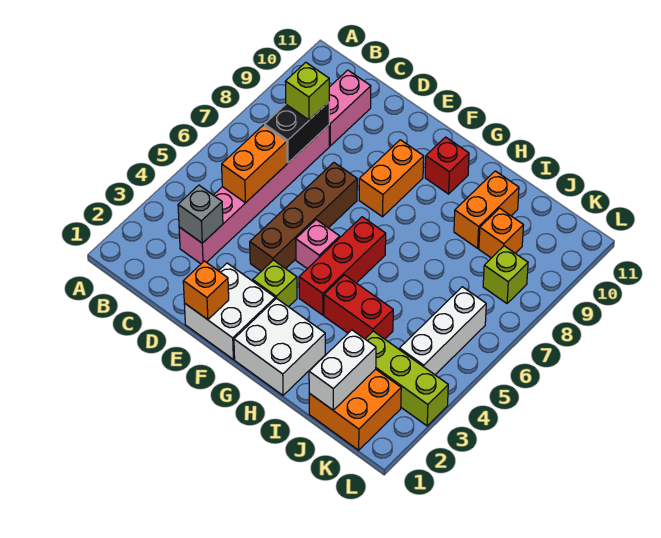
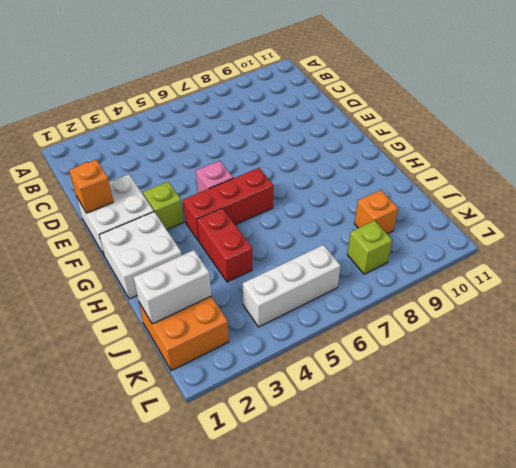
none -> pink 1x6 brick [179,125,329,264]
none -> pink 1x2 brick [329,70,371,146]
none -> brown 1x4 brick [250,163,357,271]

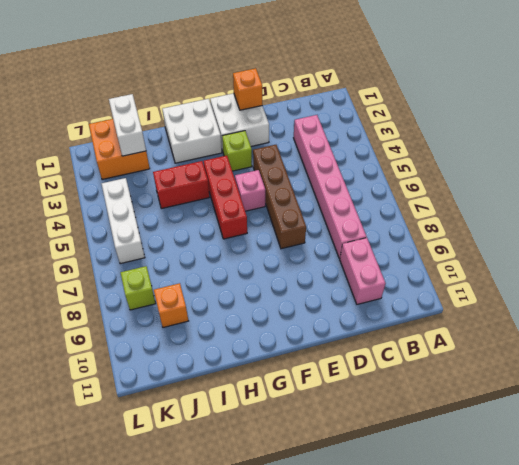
none -> orange 1x2 brick [359,140,424,217]
none -> red 1x1 brick [425,137,469,194]
none -> orange 1x2 brick [454,171,519,248]

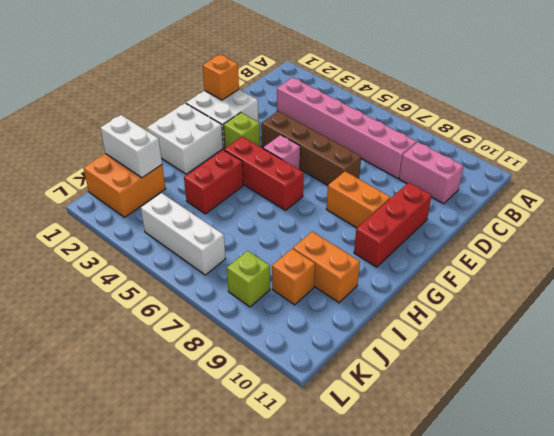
red 1x3 brick [354,183,432,267] -> red 1x1 brick [425,137,469,194]
none -> lime 1x3 brick [366,331,448,426]
none -> grey 1x1 brick [178,185,223,243]
none -> orange 1x2 brick [222,125,287,203]

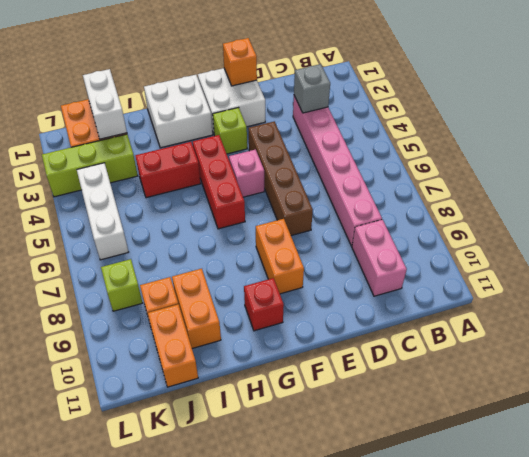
orange 1x2 brick [148,304,198,387] -> orange 1x2 brick moved to [222,125,287,203]
none -> black 1x2 brick [265,102,329,163]
none -> lime 1x1 brick [285,62,329,120]

